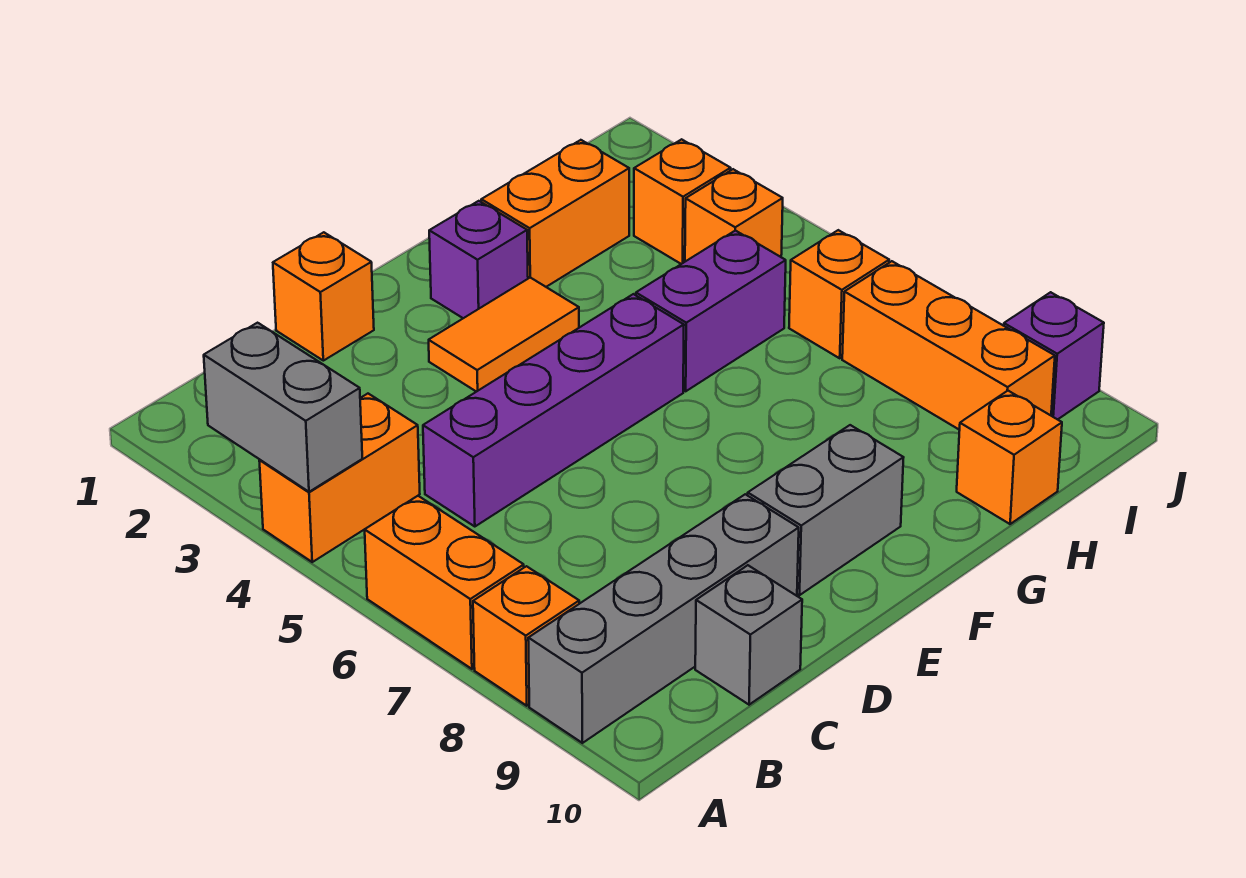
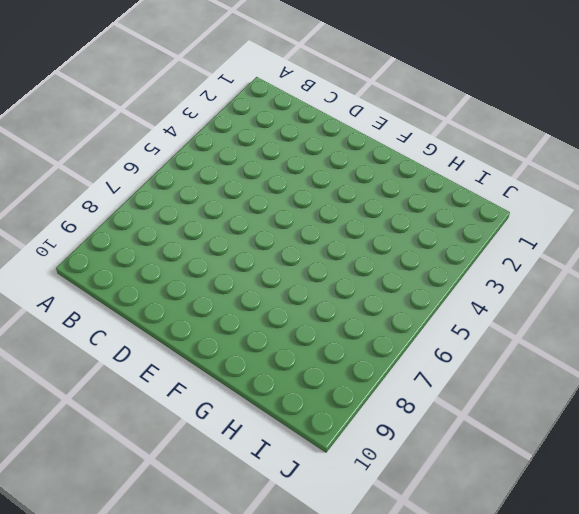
none -> orange 1x2 brick [259,394,420,562]
none -> orange 1x2 brick [365,496,524,669]
none -> orange 1x1 brick [473,566,579,706]

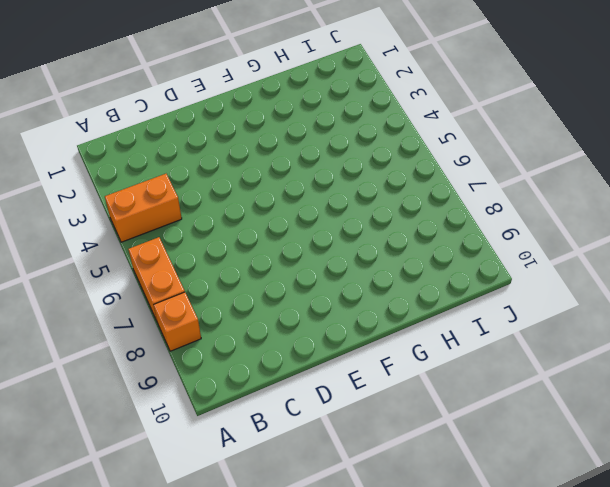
none -> grey 1x4 brick [528,494,799,743]
none -> purple 1x4 brick [423,294,684,527]
none -> grey 1x1 brick [695,565,802,705]

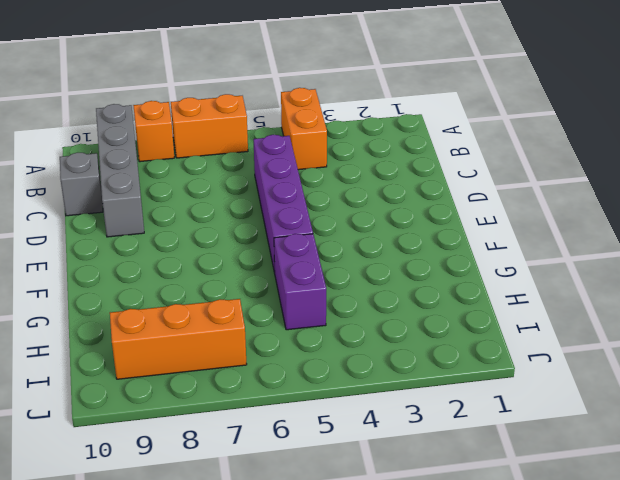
none -> orange 1x1 brick [273,232,374,361]
none -> orange 1x2 tile [429,278,579,392]
none -> grey 1x2 brick [748,425,904,595]

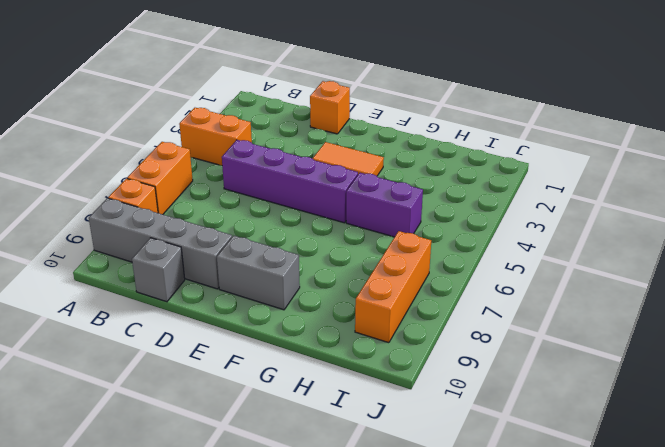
none -> purple 1x1 brick [429,201,528,318]
none -> orange 1x2 brick [481,140,629,287]
none -> orange 1x1 brick [957,391,1062,524]

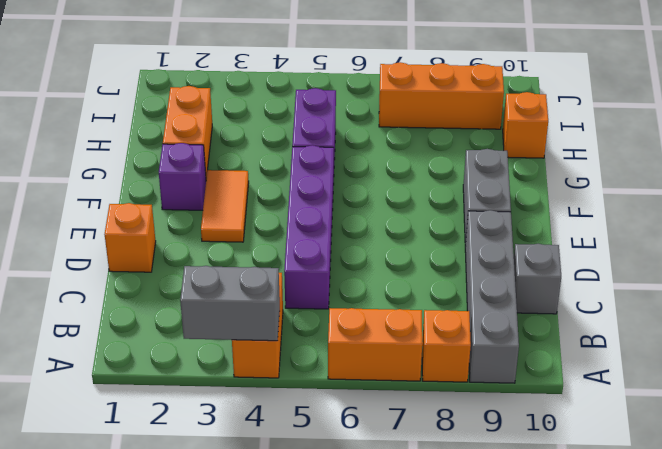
none -> orange 1x1 brick [634,139,731,264]
none -> orange 1x1 brick [685,169,783,262]
none -> orange 1x1 brick [789,230,889,358]

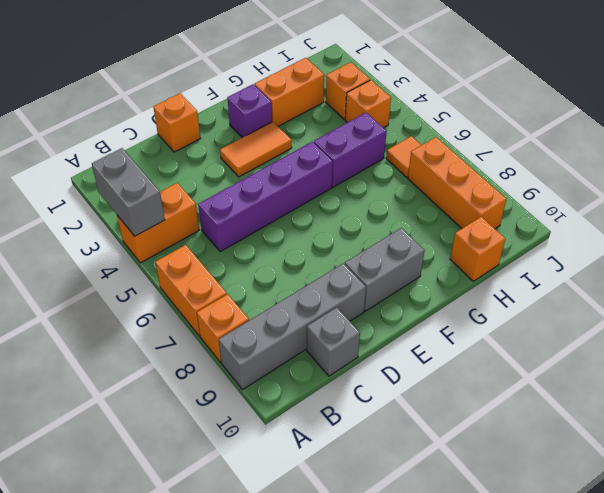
orange 1x1 tile [386,136,421,177] -> orange 1x1 brick [789,230,889,358]
none -> purple 1x1 brick [1004,292,1104,420]

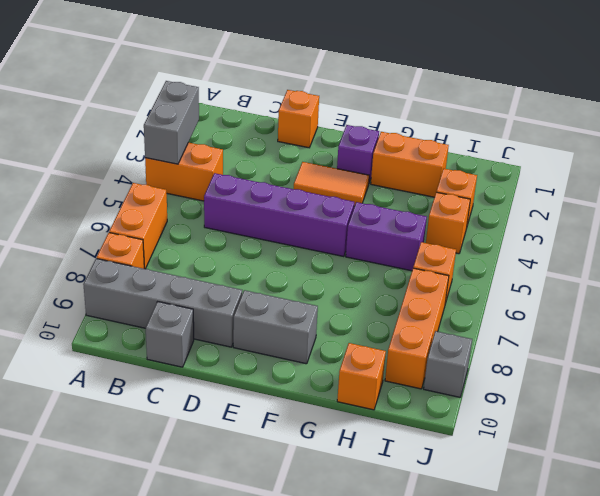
grey 1x1 brick [424,331,472,397] -> purple 1x1 brick [1004,292,1104,420]

